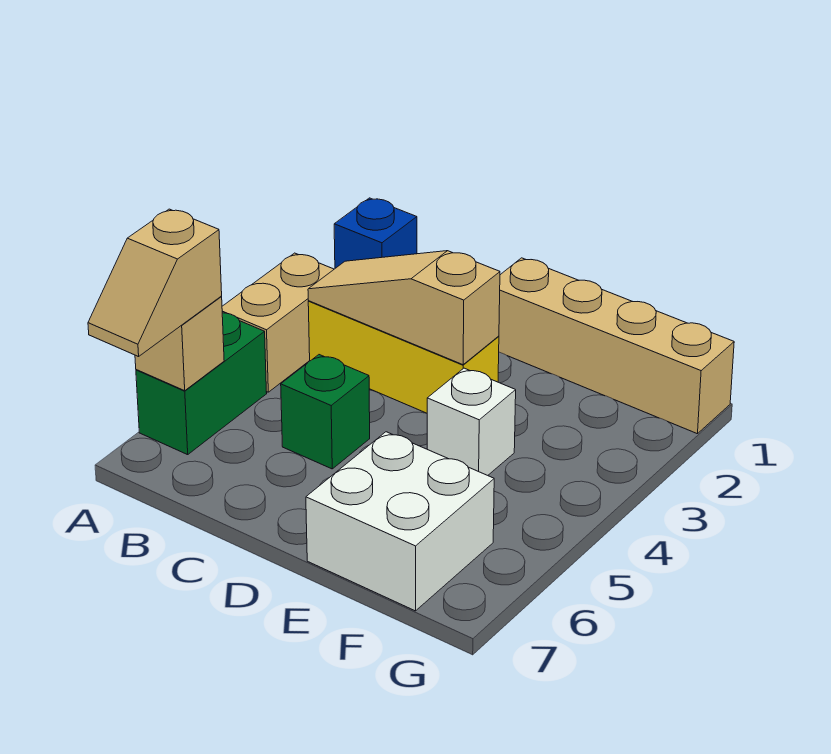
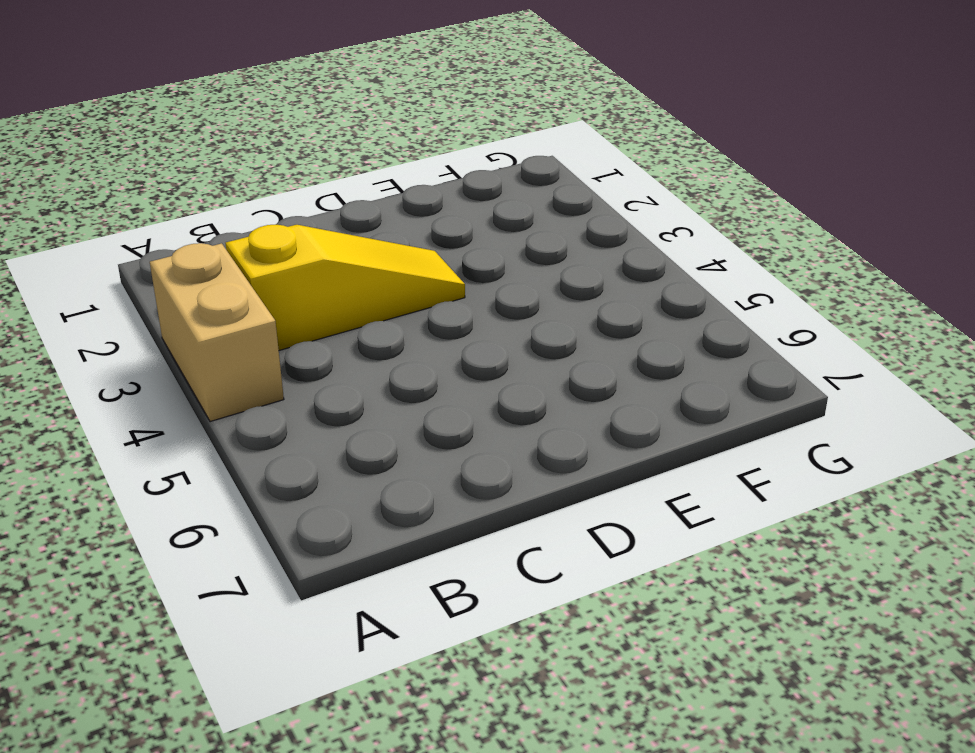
yellow 1x3 slope [226,225,465,350] -> yellow 1x3 brick [308,301,499,413]
none -> blue 1x1 brick [334,198,417,268]
none -> green 1x2 brick [136,313,267,455]

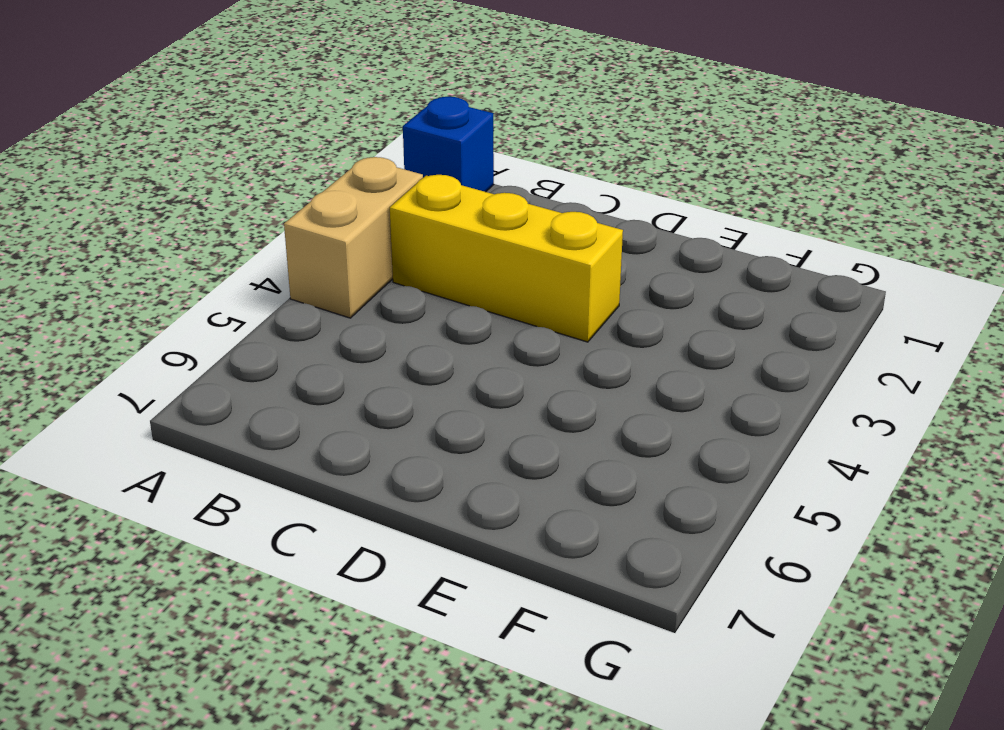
none -> green 1x2 brick [136,313,267,455]
none -> green 1x1 brick [281,355,370,469]

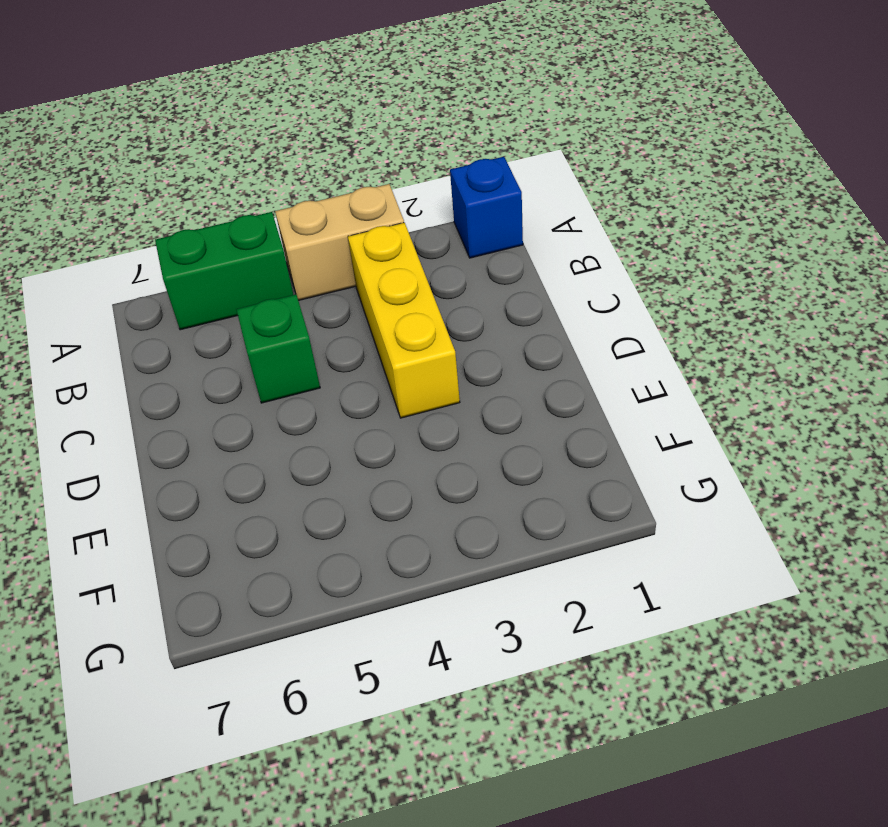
none -> tan 1x4 brick [499,258,734,434]
none -> white 1x1 brick [427,368,516,475]

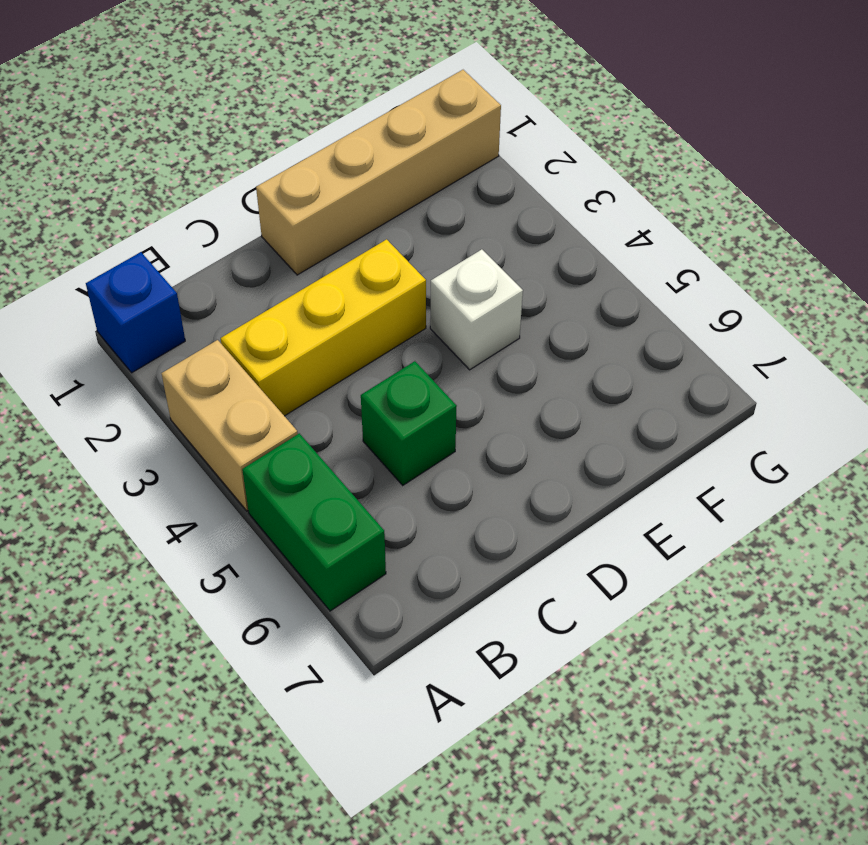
none -> white 2x2 brick [306,432,494,611]
none -> tan 1x1 brick [135,297,224,391]

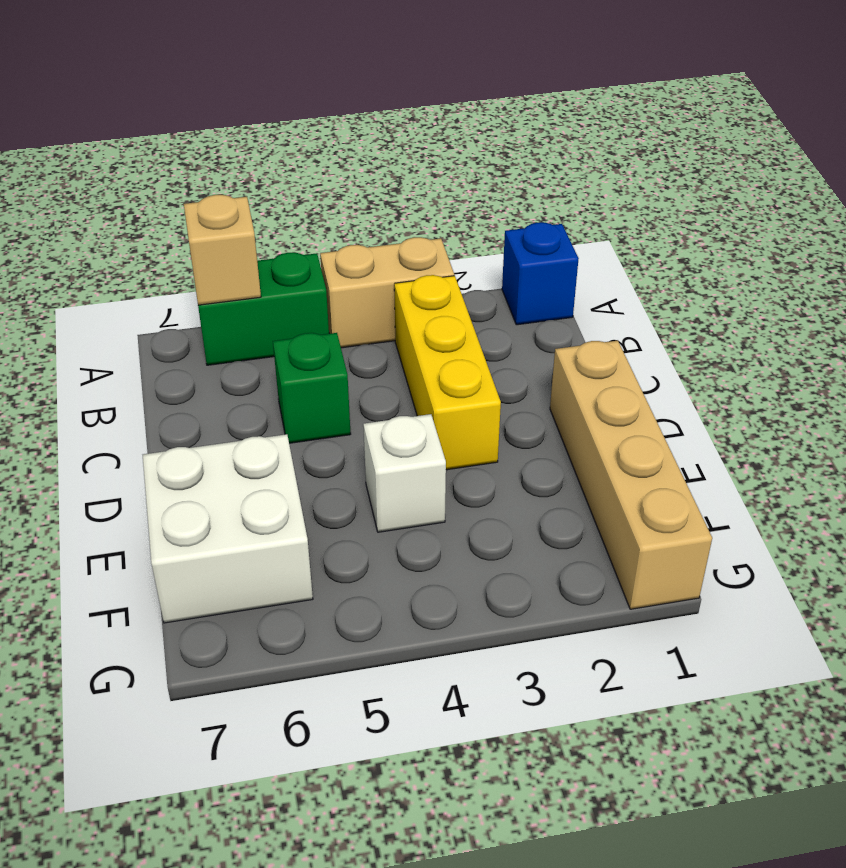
none -> tan 1x3 slope [308,251,500,365]
none -> tan 1x2 slope [88,209,222,357]

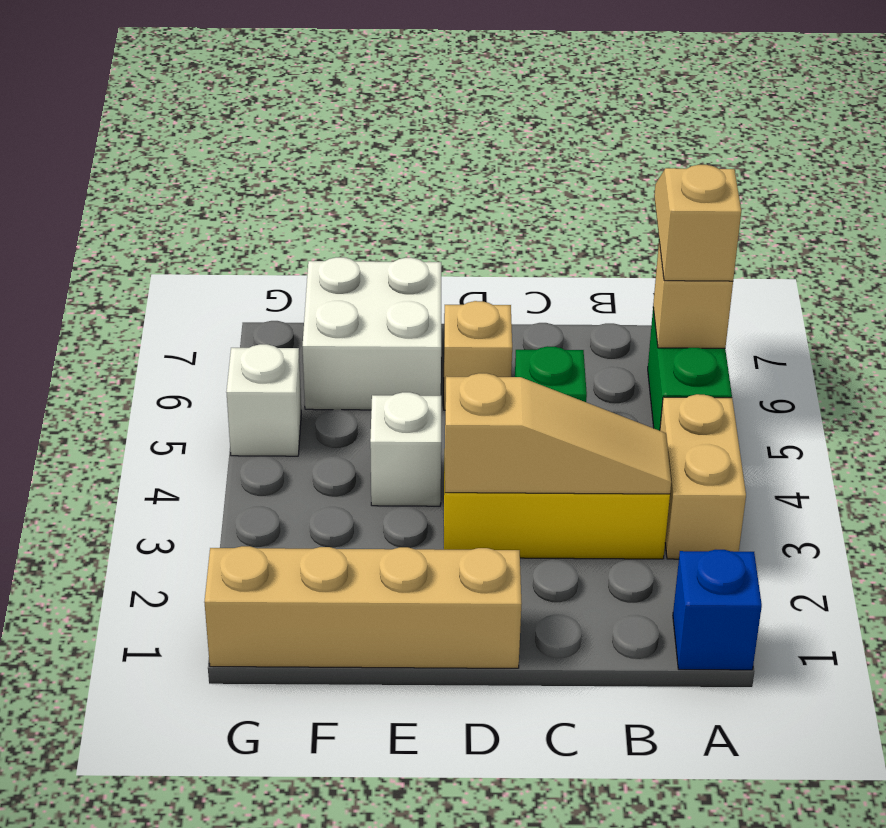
tan 1x1 brick [444,301,512,410] -> none
white 1x1 brick [226,344,301,456] -> none

